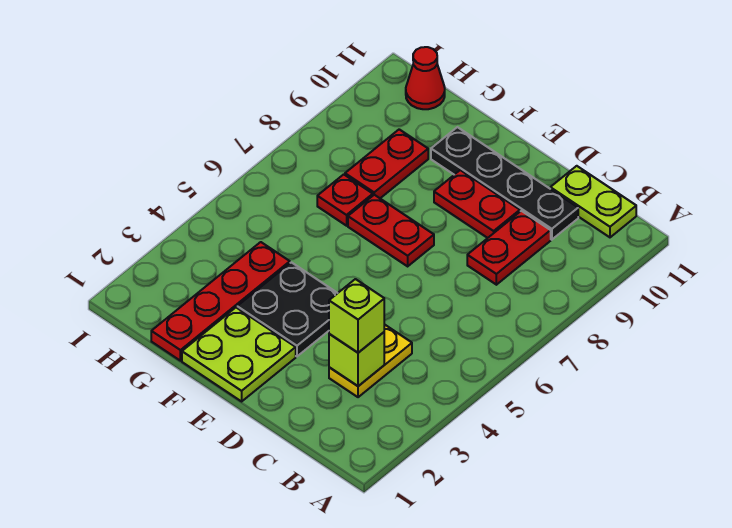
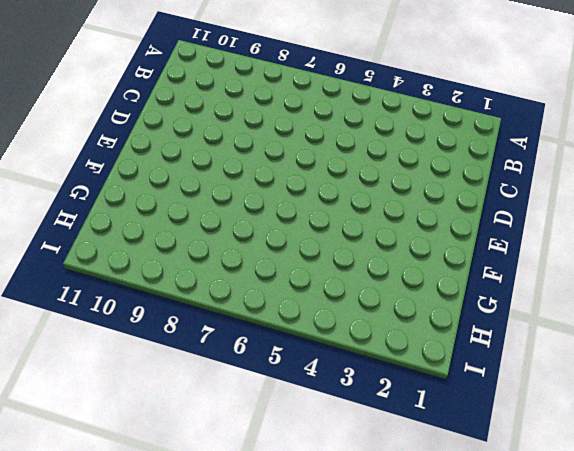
none -> lime 1x2 plate [550,166,636,237]
none -> yellow 1x2 plate [329,324,412,397]
none -> red 1x2 plate [467,211,551,285]

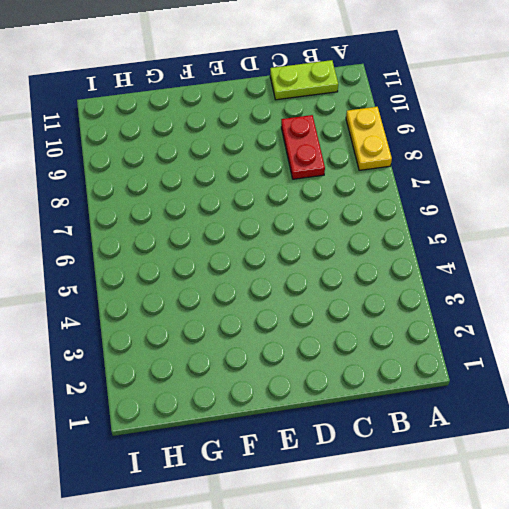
yellow 1x2 plate [346,107,392,170] -> yellow 1x2 plate moved to [329,324,412,397]
none -> black 1x4 plate [431,127,578,240]
none -> red 1x2 plate [434,170,520,238]
none -> lime 2x2 plate [182,308,296,401]

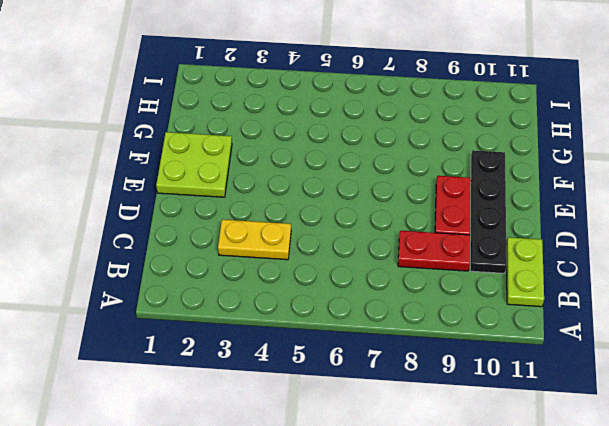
none -> black 2x2 plate [237,262,337,356]
none -> red 1x2 plate [348,195,434,266]
none -> red 1x4 plate [151,242,290,361]

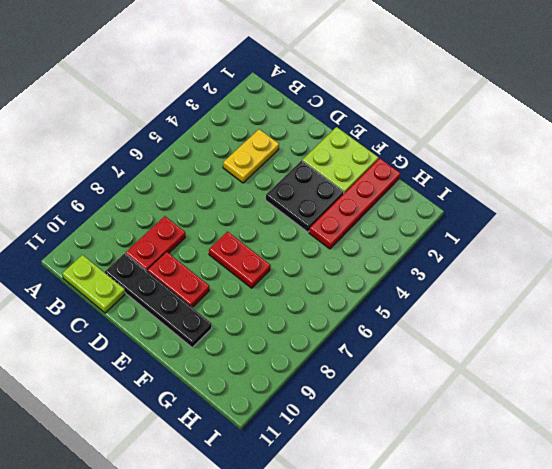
none -> red 1x1 plate [317,174,373,226]
none -> red 1x2 plate [345,129,428,198]
none -> red 1x1 cone [406,47,445,109]

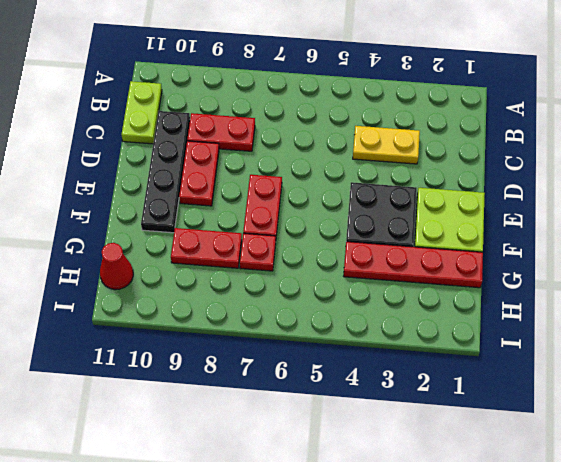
none -> lime 1x1 brick [329,332,384,386]
none -> lime 1x1 brick [329,279,384,353]

